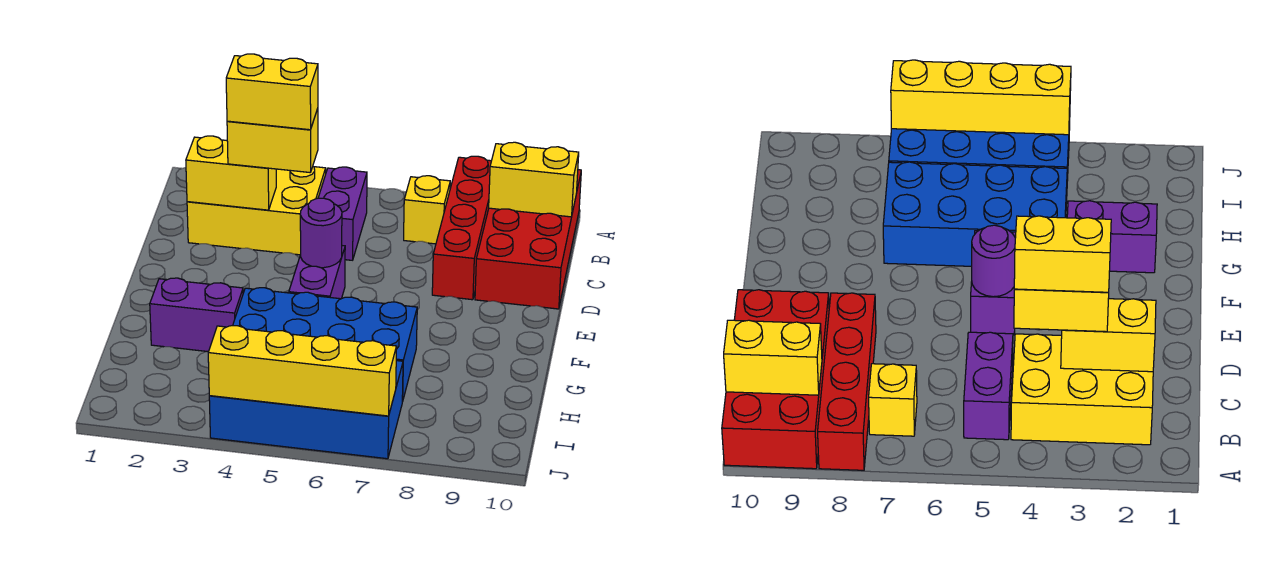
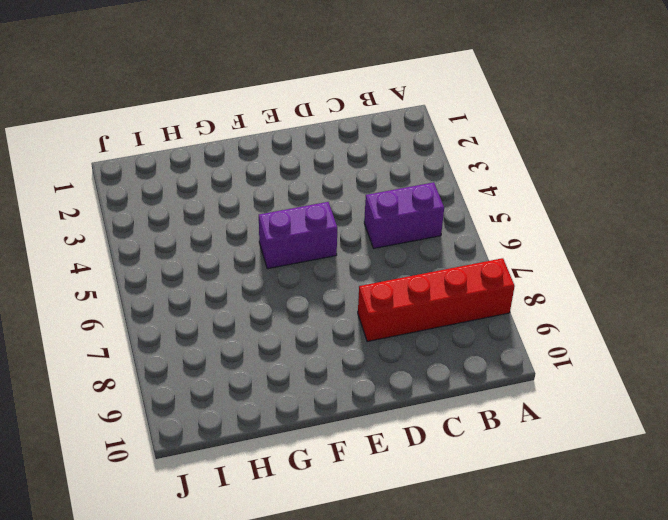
none -> red 2x4 brick [475,170,581,309]
none -> yellow 2x3 brick [187,167,326,255]
none -> yellow 1x1 brick [404,176,450,244]

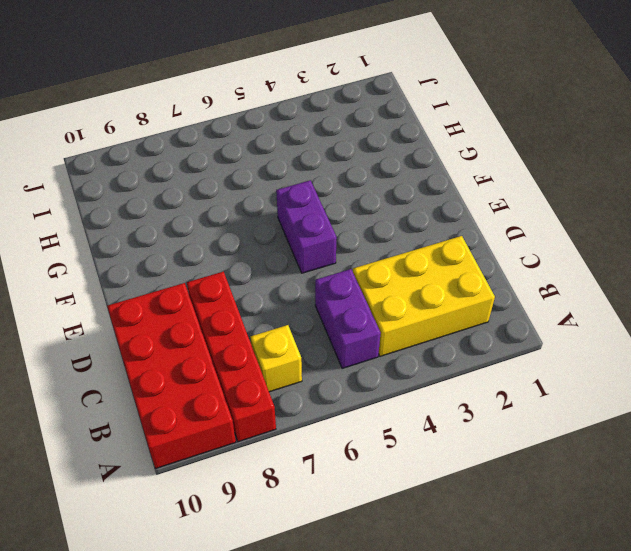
none -> purple 1x2 brick [150,278,243,352]
none -> blue 2x4 brick [233,288,417,402]
none -> blue 2x4 brick [209,361,403,459]

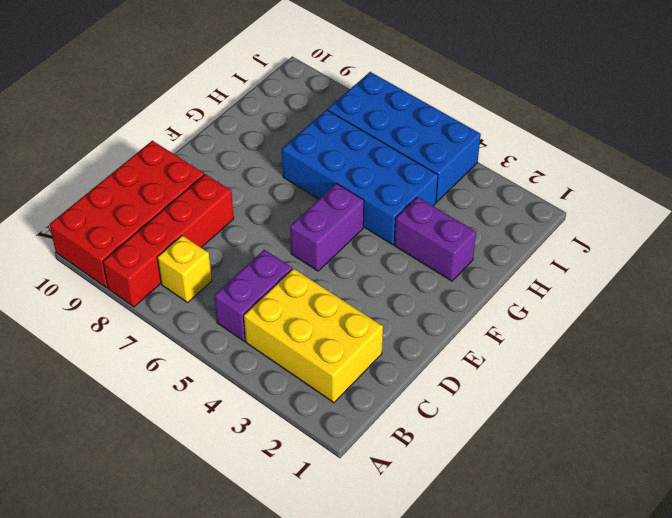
none -> yellow 1x2 brick [489,142,579,217]
none -> yellow 1x2 brick [186,136,276,210]
none -> purple 1x1 round brick [300,198,342,268]

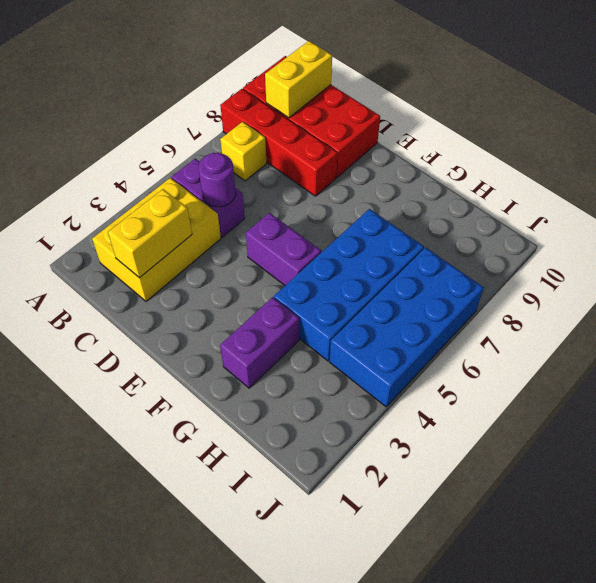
purple 1x1 round brick [199,153,236,207] -> purple 1x1 round brick moved to [300,198,342,268]
none -> yellow 1x4 brick [208,326,397,416]
none -> yellow 1x2 brick [227,109,318,172]
none -> yellow 1x2 brick [226,54,318,130]

